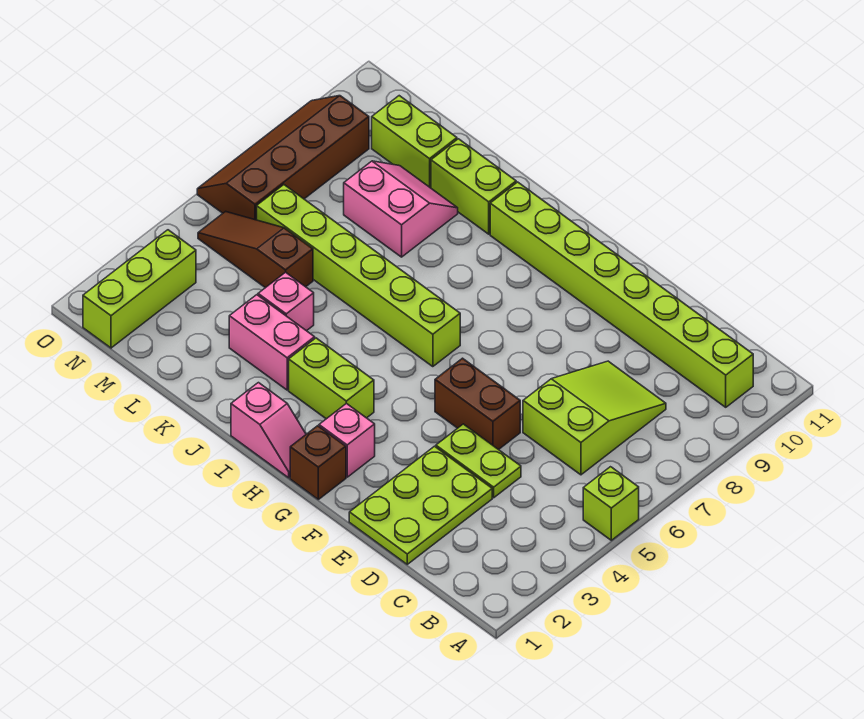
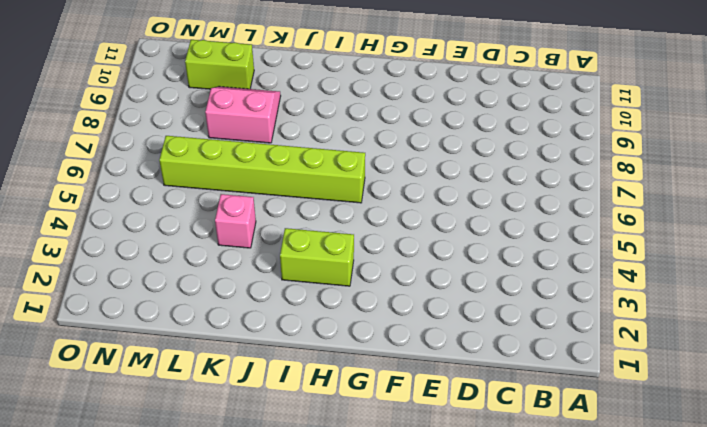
none -> lime 1x1 brick [583,467,639,540]
none -> lime 1x8 brick [490,182,753,407]
none -> lime 2x3 slope [523,361,666,475]

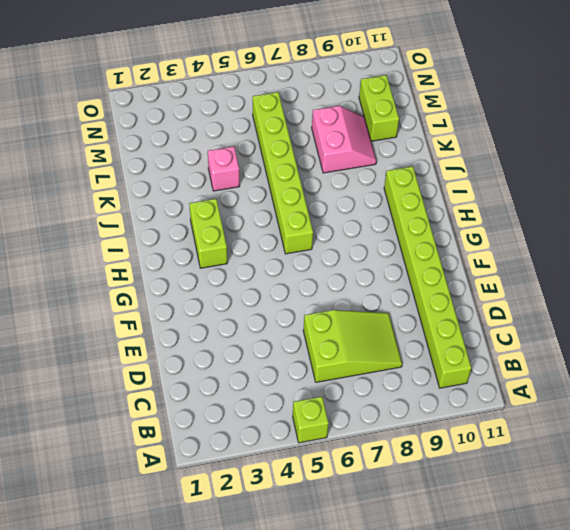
none -> lime 2x3 plate [349,446,492,564]
none -> lime 1x2 plate [436,424,521,498]
none -> brown 1x2 brick [435,358,520,450]

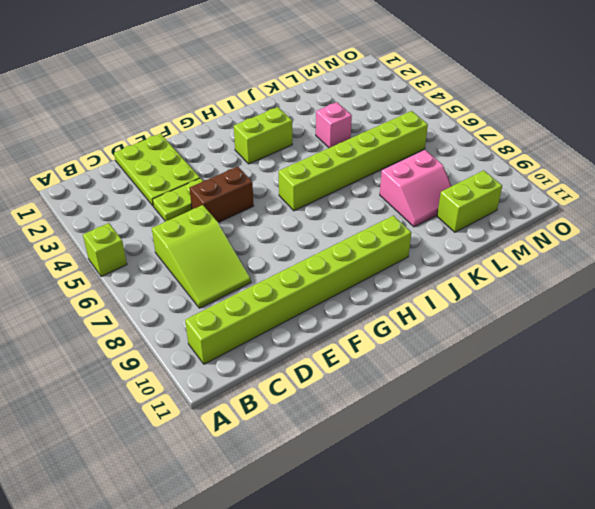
none -> brown 1x1 brick [290,426,346,499]
none -> pink 1x1 brick [319,403,375,477]
none -> pink 1x2 slope [231,383,306,478]

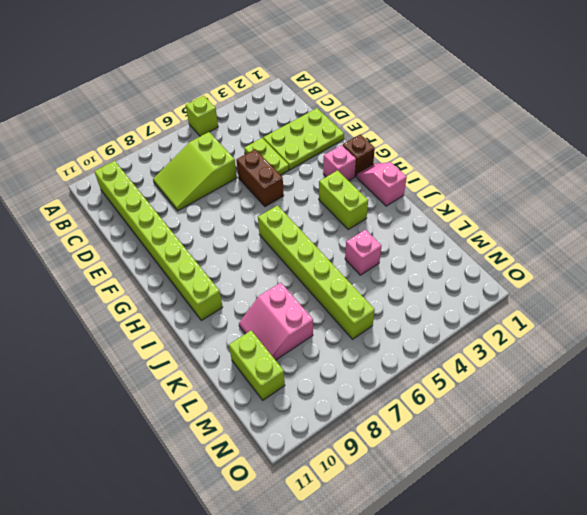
none -> pink 1x2 brick [229,295,315,390]
none -> lime 1x2 brick [431,139,516,234]
none -> brown 1x3 slope [198,211,313,288]

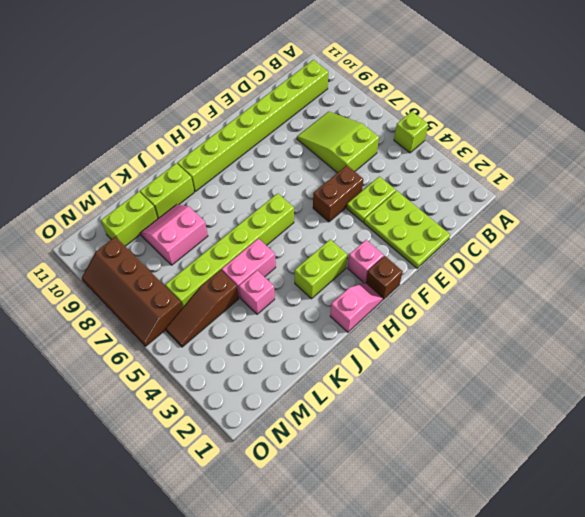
pink 1x2 brick [222,239,276,298] -> pink 1x2 brick moved to [229,295,315,390]
none -> lime 1x3 brick [83,230,196,348]

